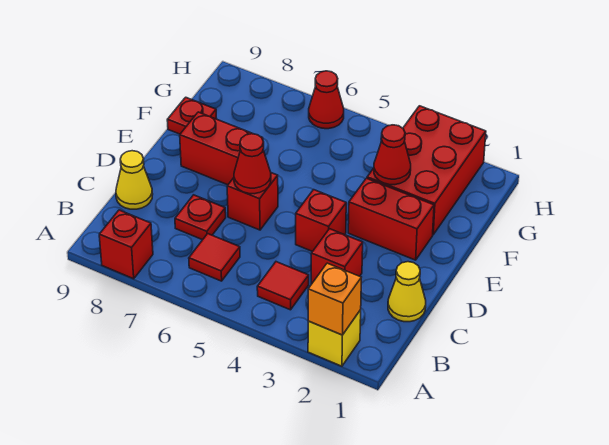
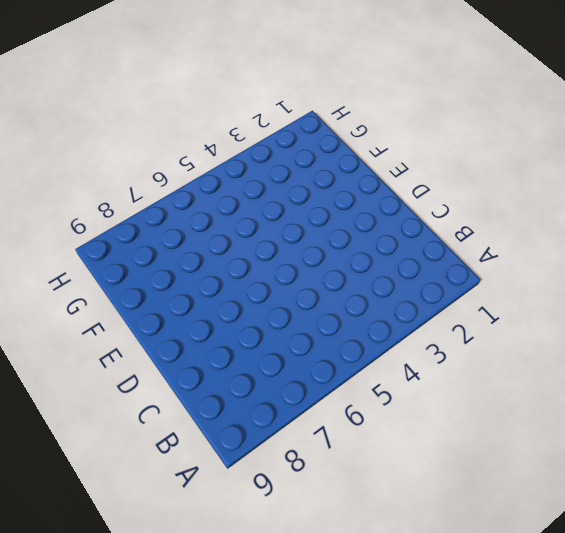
none -> yellow 1x1 brick [308,310,361,366]
none -> red 1x1 brick [99,210,153,279]
none -> red 1x1 tile [257,262,309,310]

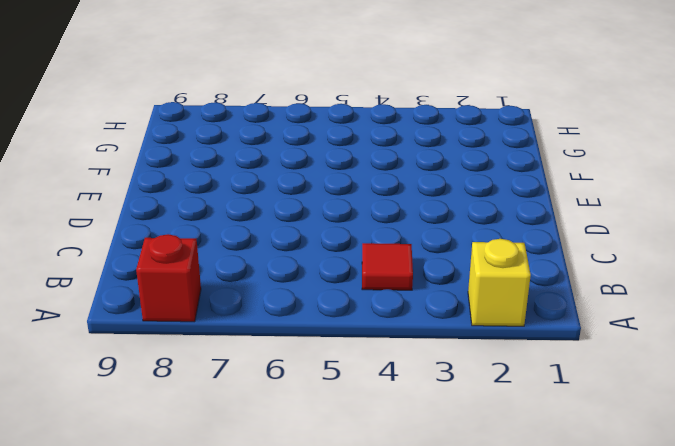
none -> red 1x1 tile [189,234,240,281]
none -> yellow 1x1 cone [388,262,426,322]
none -> red 1x1 brick [311,229,363,284]

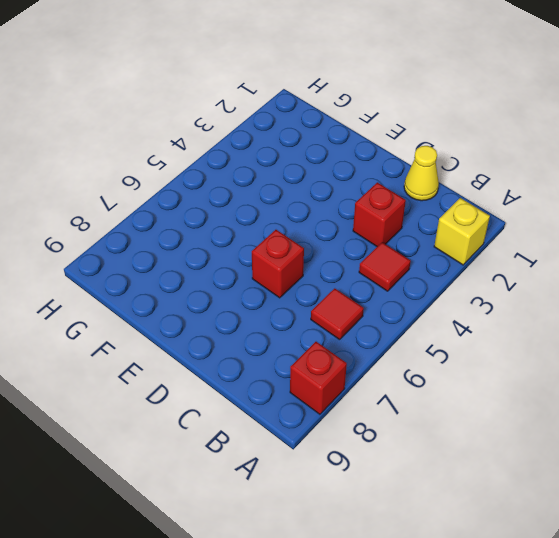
none -> red 1x1 plate [175,195,226,240]
none -> yellow 1x1 cone [116,151,153,209]
none -> red 1x1 brick [296,190,346,252]

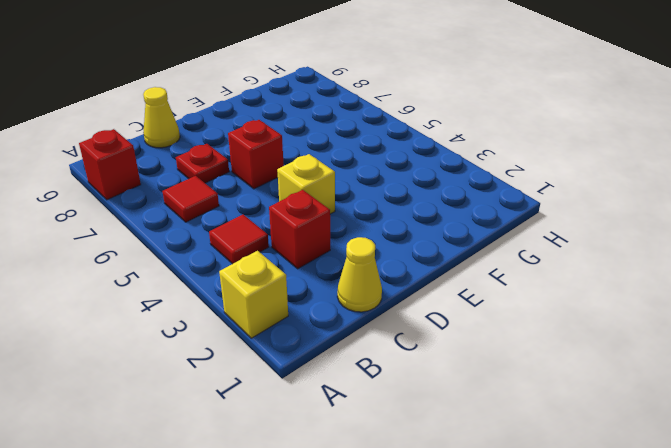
yellow 1x1 brick [277,154,335,214] -> red 1x1 brick [296,190,346,252]
none -> red 1x2 brick [348,178,434,260]
none -> red 1x2 brick [180,112,263,185]
none -> red 2x3 brick [367,106,486,235]

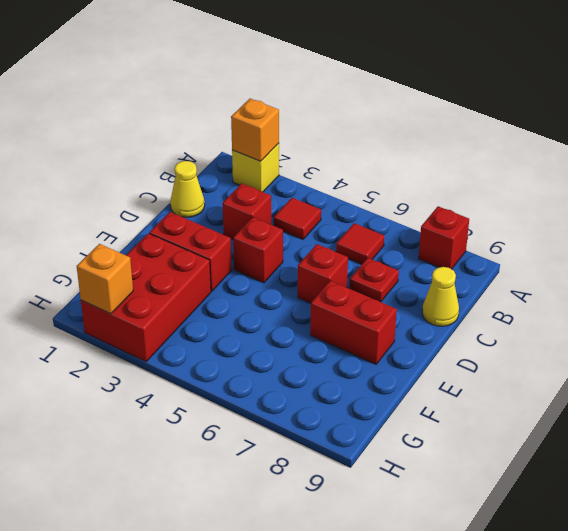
orange 1x1 brick [77,244,133,314] -> none
none -> red 1x1 plate [167,97,217,134]
none -> red 1x1 cone [309,71,344,129]
none -> red 1x1 cone [234,134,271,194]

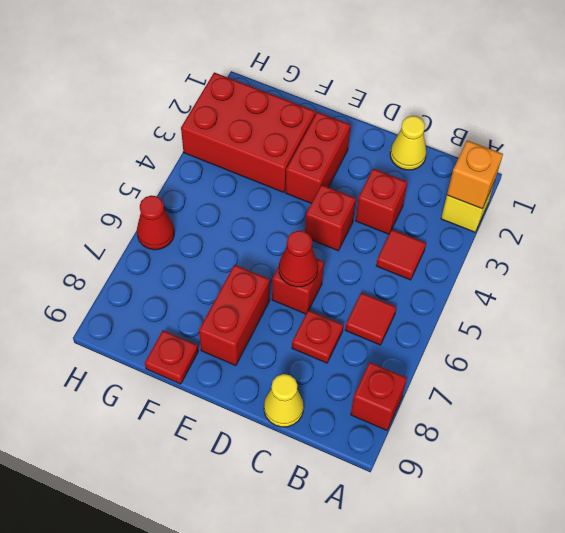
none -> red 1x1 cone [374,125,411,185]

